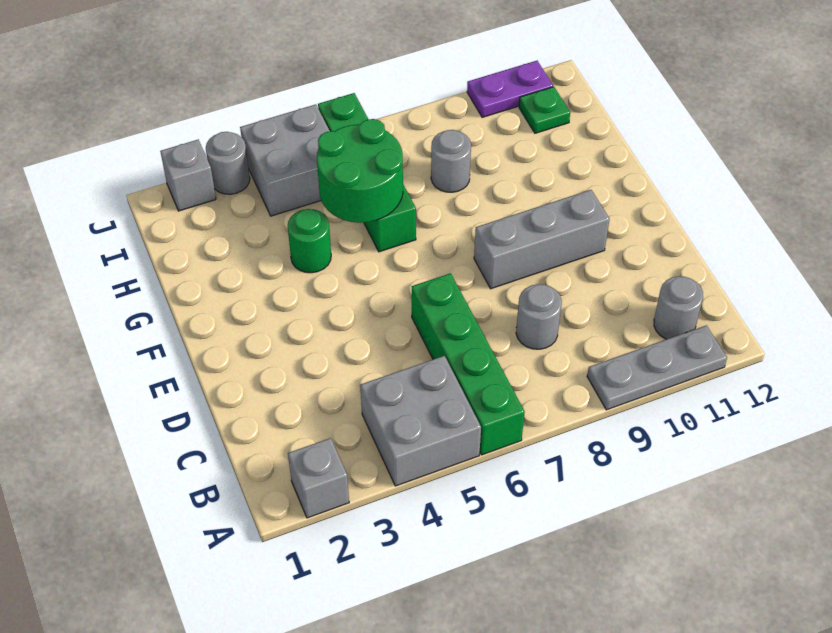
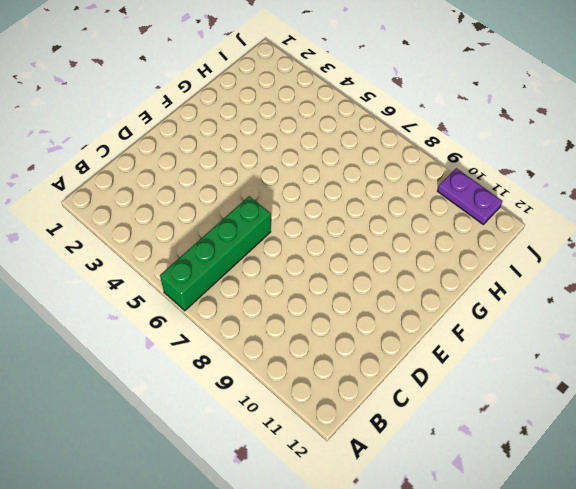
none -> grey 1x1 brick [288,438,349,518]
none -> grey 2x2 brick [360,356,481,486]
none -> grey 1x3 plate [587,325,727,410]

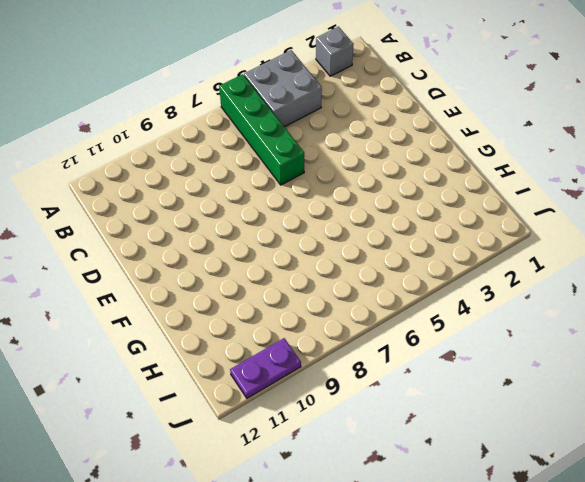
none -> grey 1x3 plate [587,325,727,410]
none -> grey 1x1 round brick [654,276,703,339]
none -> grey 1x1 round brick [516,284,562,349]

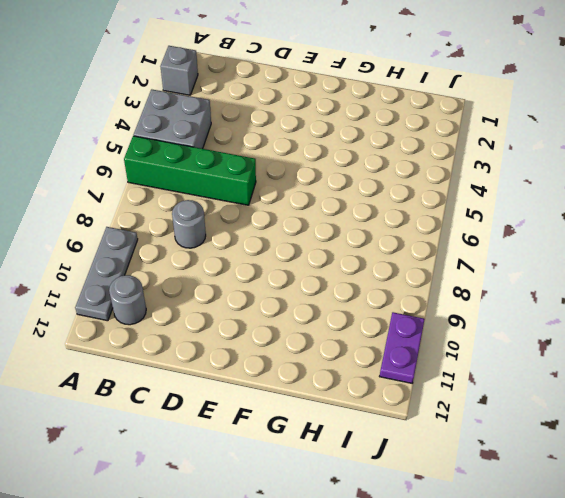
none -> grey 1x3 brick [474,190,610,289]
none -> green 1x1 round brick [288,209,331,273]
none -> green 1x4 brick [318,93,416,252]

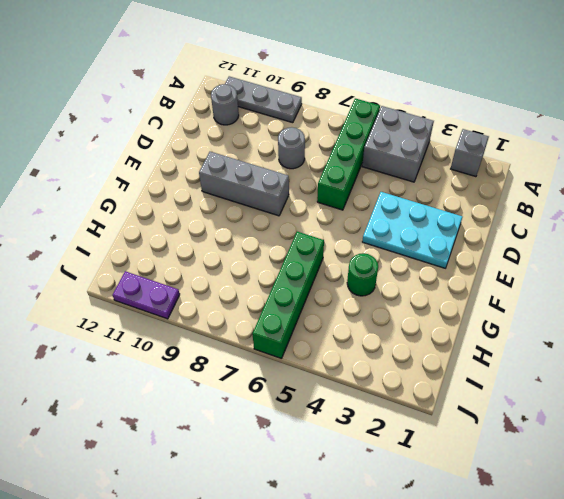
cyan 2x3 plate [362,192,462,268] -> none
none -> grey 1x1 round brick [431,130,471,192]
none -> grey 2x2 brick [240,104,330,216]
none -> green 1x1 plate [519,87,570,133]

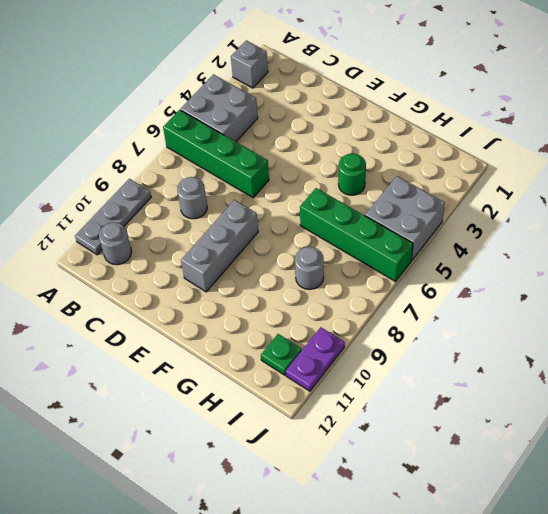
none -> grey 1x1 brick [160,140,216,211]
none -> grey 1x1 round brick [206,132,250,194]
none -> green 2x2 round brick [317,119,403,223]

